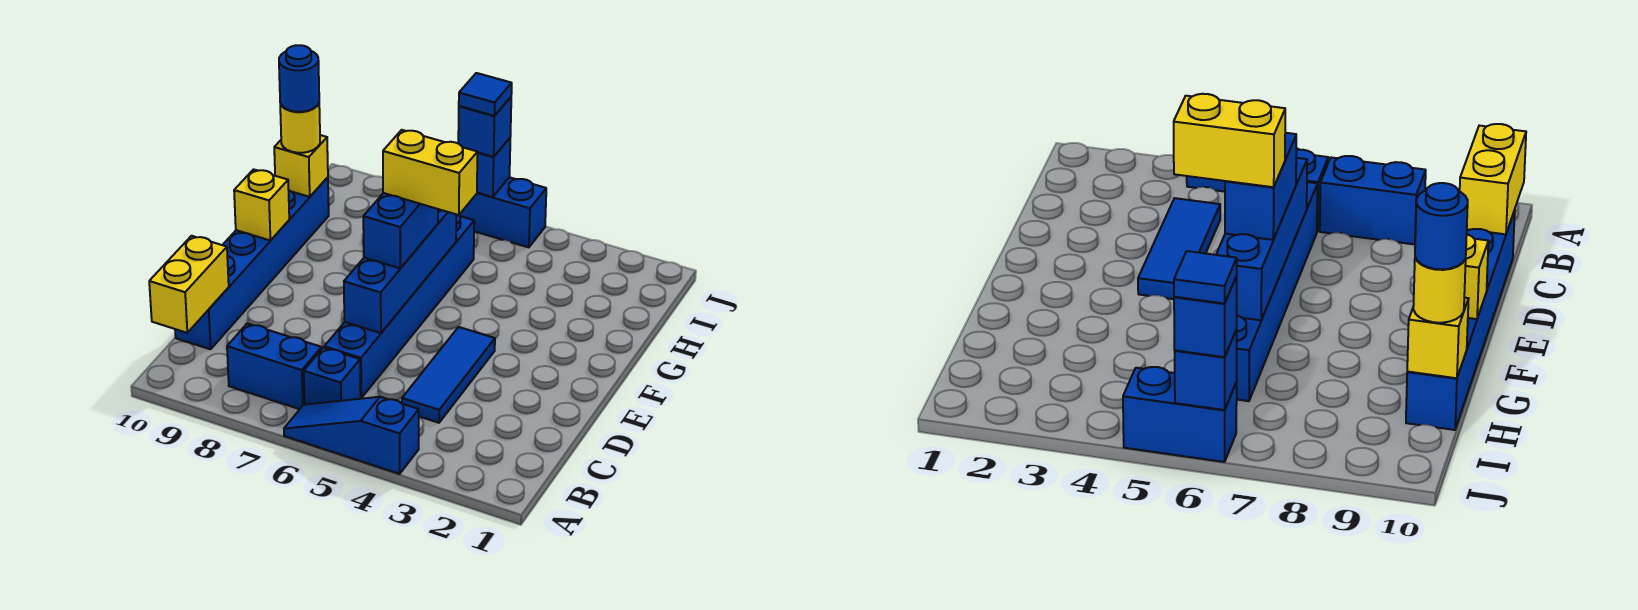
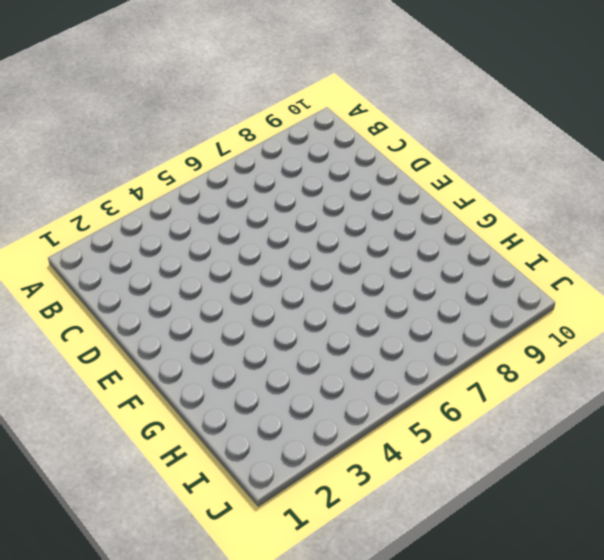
none -> blue 1x3 slope [284,397,419,474]
none -> blue 1x1 brick [304,348,361,405]
none -> blue 1x2 brick [227,323,322,409]

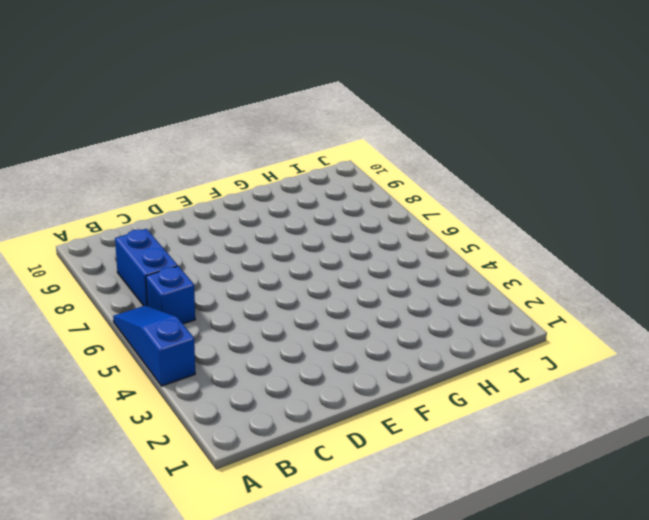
none -> blue 1x3 tile [402,327,495,423]
none -> blue 1x6 brick [324,215,474,398]
none -> blue 1x6 brick [175,177,329,349]

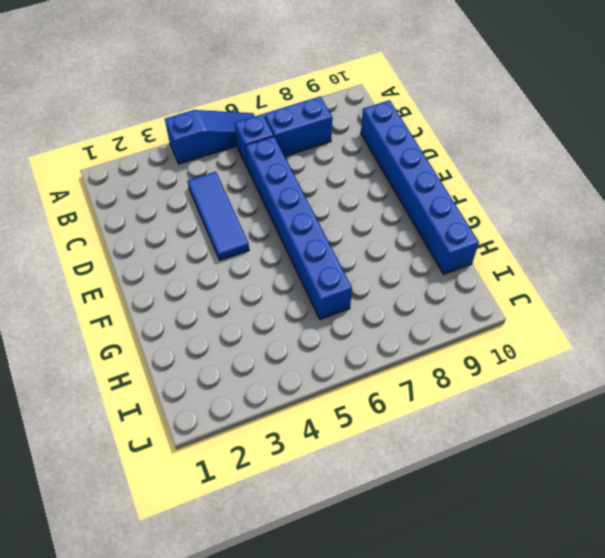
none -> blue 1x2 brick [459,177,546,247]
none -> yellow 1x2 brick [149,236,229,333]
none -> blue 1x4 brick [344,209,456,333]

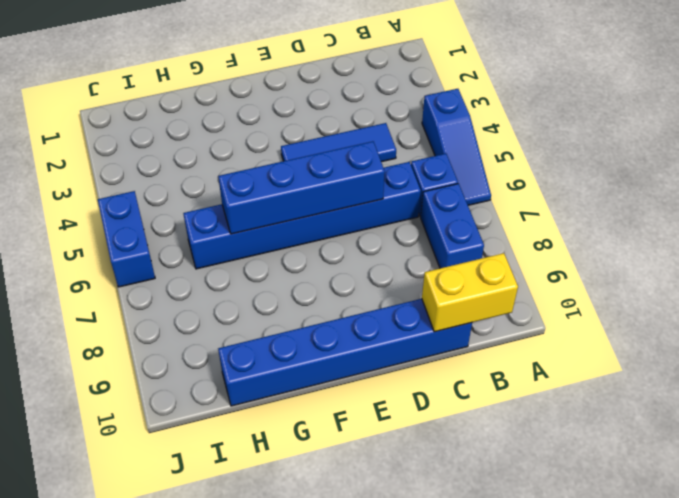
none -> yellow 1x1 brick [234,169,289,241]
none -> yellow 1x1 brick [274,135,328,197]
none -> blue 1x1 brick [477,138,510,197]

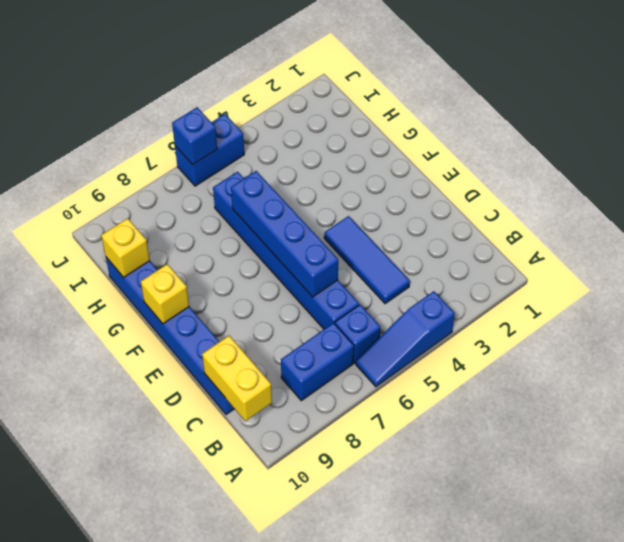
none -> blue 1x2 brick [363,193,438,268]
none -> yellow 1x1 round brick [280,103,320,153]
none -> blue 1x1 brick [458,97,511,157]

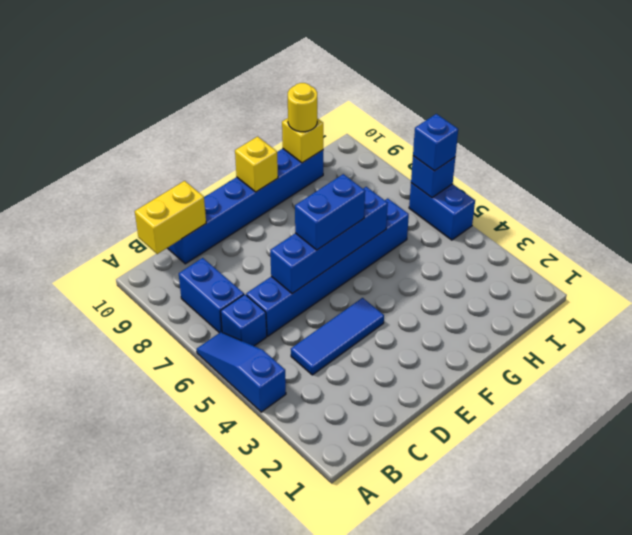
none -> yellow 1x2 brick [383,130,477,215]
none -> blue 1x1 round brick [279,45,319,112]
none -> blue 1x1 tile [459,73,512,116]

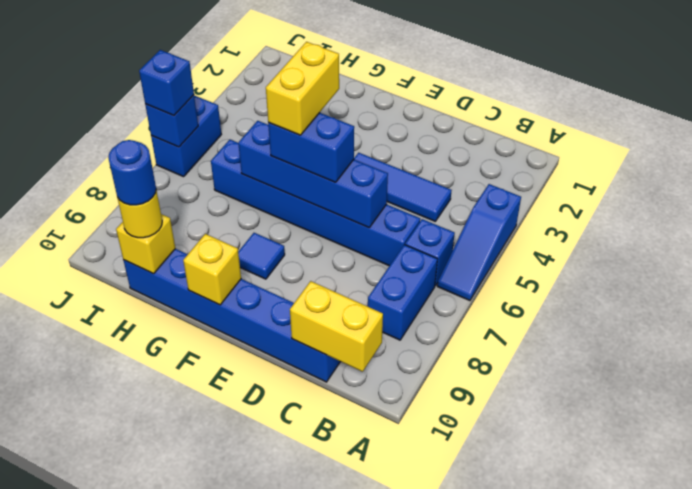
blue 1x1 tile [238,233,285,279] -> blue 1x1 tile moved to [459,73,512,116]

